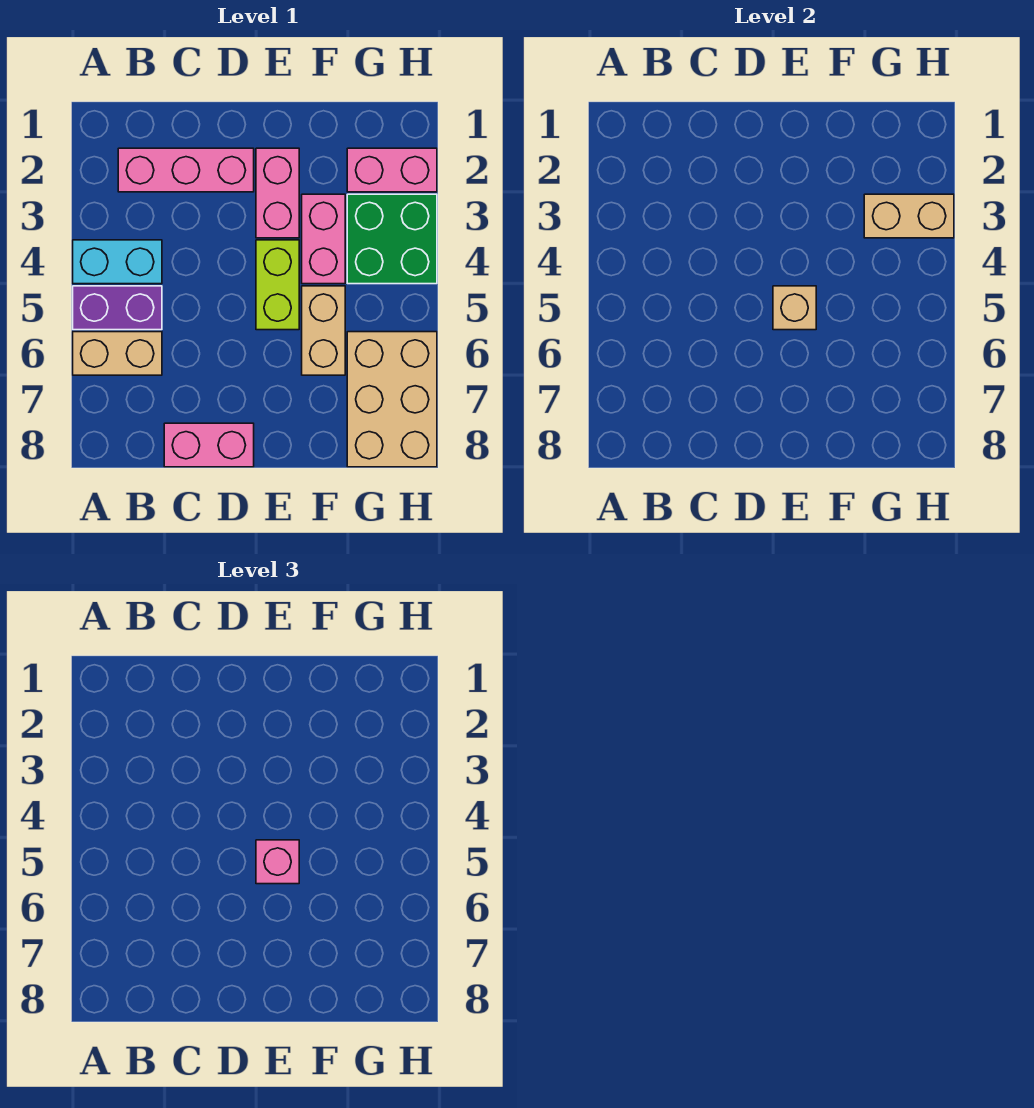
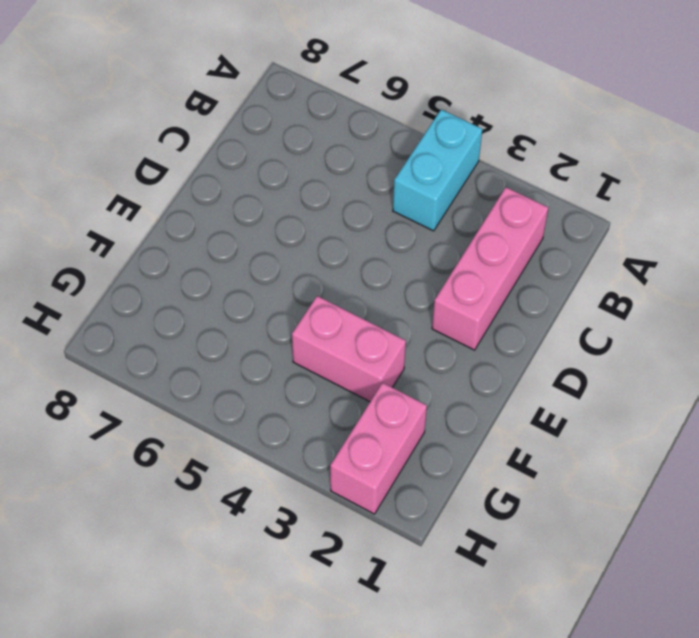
none -> purple 1x2 brick [73,286,162,330]
none -> tan 1x2 brick [73,332,162,375]
none -> pink 1x2 brick [164,423,254,467]

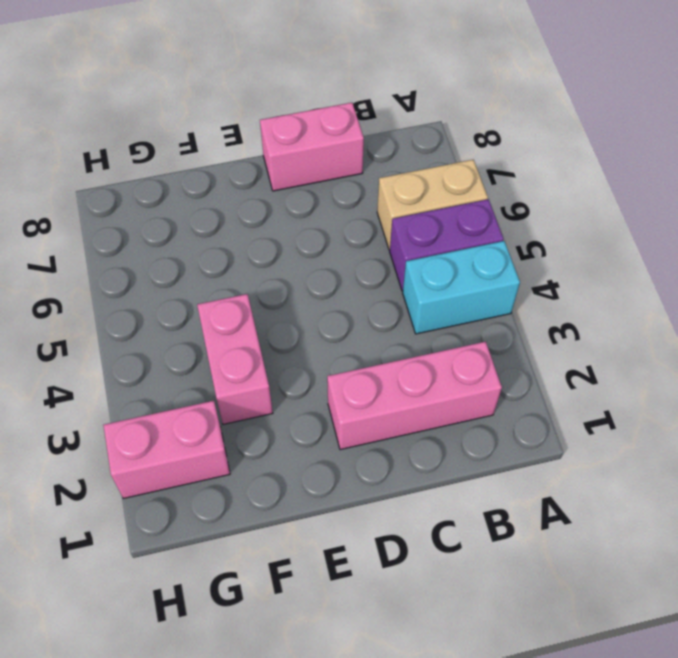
none -> pink 1x2 brick [256,148,299,238]
none -> lime 1x2 brick [256,240,299,330]
none -> tan 1x2 brick [302,286,345,375]

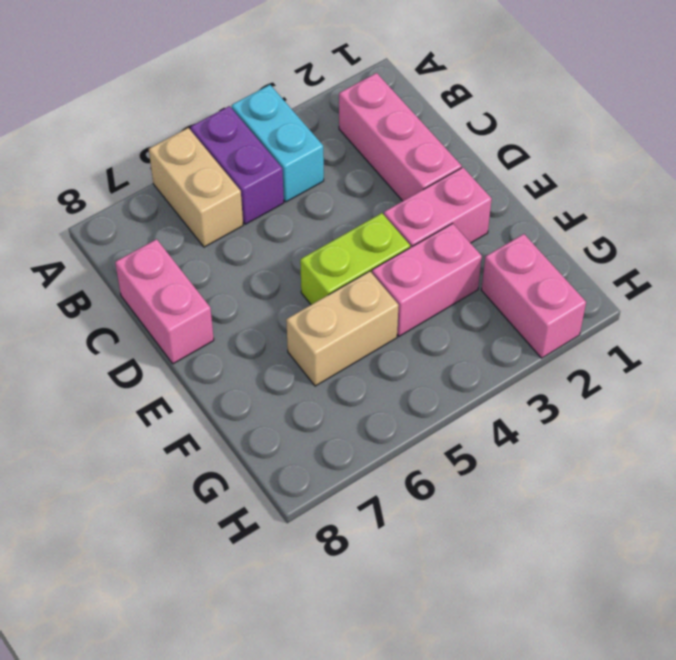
none -> green 2x2 brick [347,194,437,284]
none -> tan 2x3 brick [347,332,437,467]
none -> tan 1x1 brick [773,286,816,330]

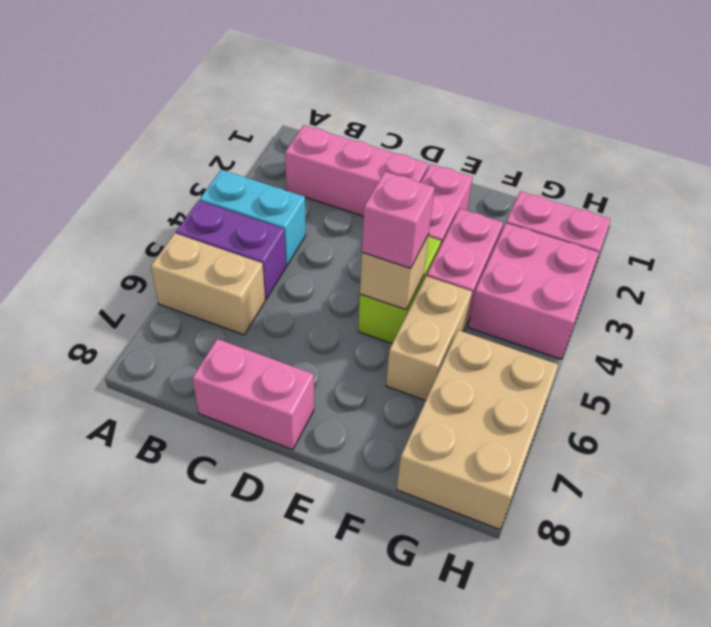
pink 2x2 brick [468,223,599,359] -> green 2x2 brick [347,194,437,284]
none -> tan 1x2 brick [864,194,954,238]

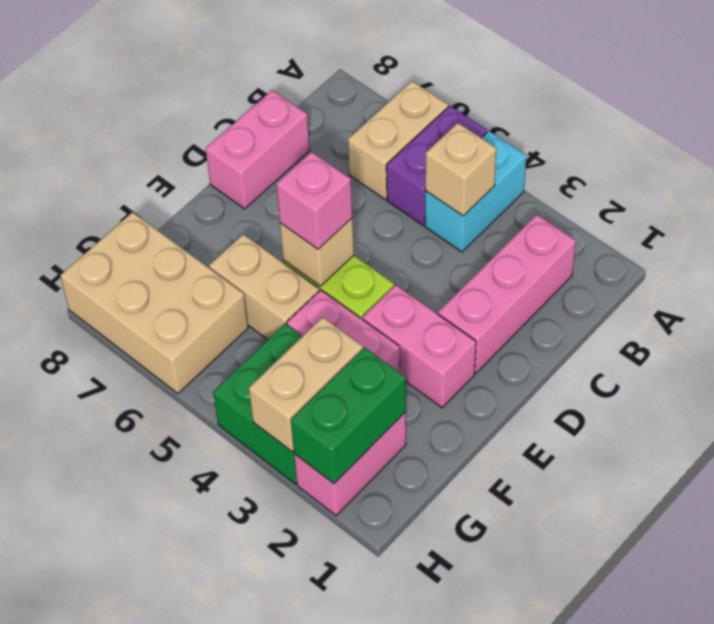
tan 1x1 brick [425,123,496,216] -> none
green 1x2 brick [291,348,406,484] -> none

